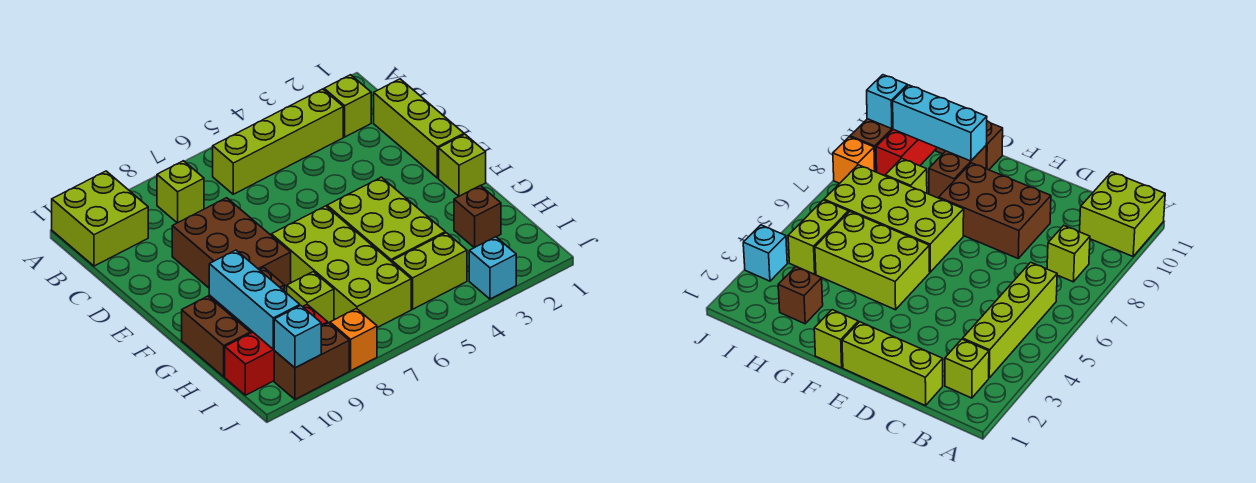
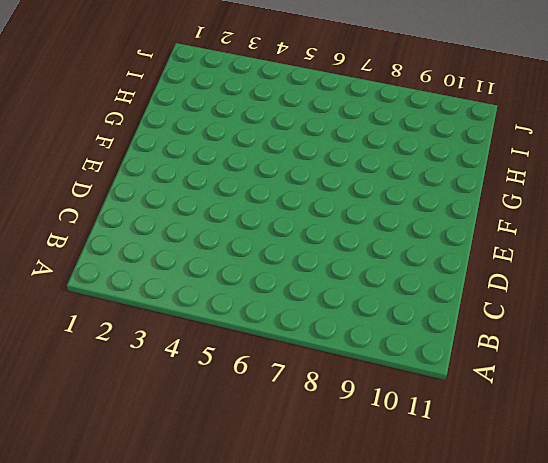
none -> lime 2x2 brick [52,171,148,266]
none -> lime 1x1 brick [324,75,371,137]
none -> lime 1x4 brick [213,89,343,194]

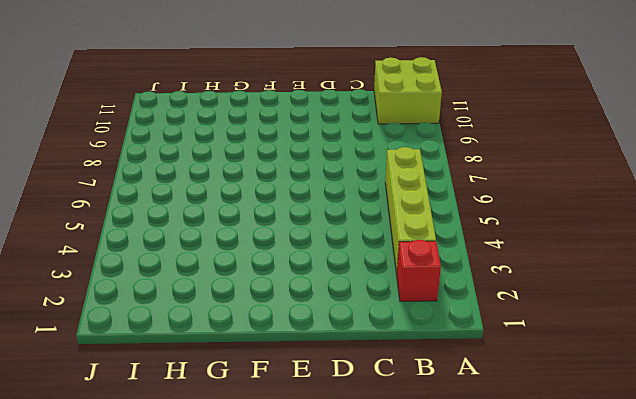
red 1x1 brick [397,240,441,301] -> lime 1x1 brick [324,75,371,137]
none -> lime 1x1 brick [157,161,204,223]
none -> lime 1x3 brick [374,79,464,178]
none -> brown 2x3 brick [172,198,291,288]

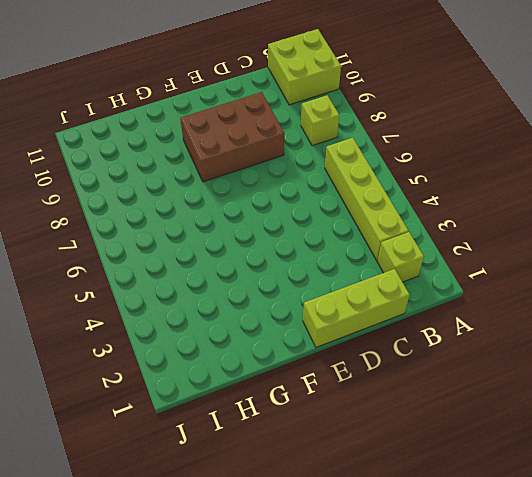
none -> lime 1x1 brick [439,134,486,196]
none -> lime 2x3 brick [327,177,445,262]
none -> lime 2x4 brick [271,206,411,328]

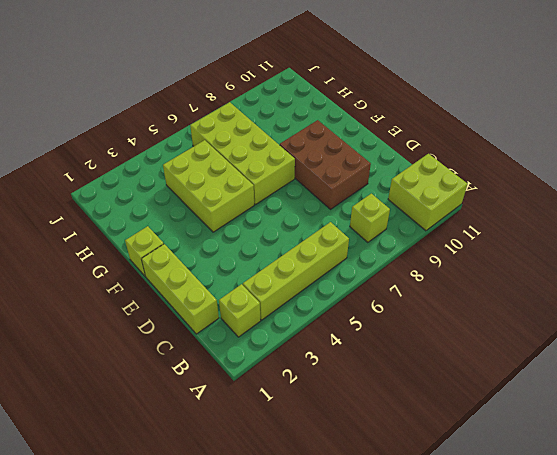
none -> brown 1x2 brick [929,146,986,198]
none -> brown 1x2 brick [182,296,250,377]
none -> brown 1x1 brick [454,186,501,248]

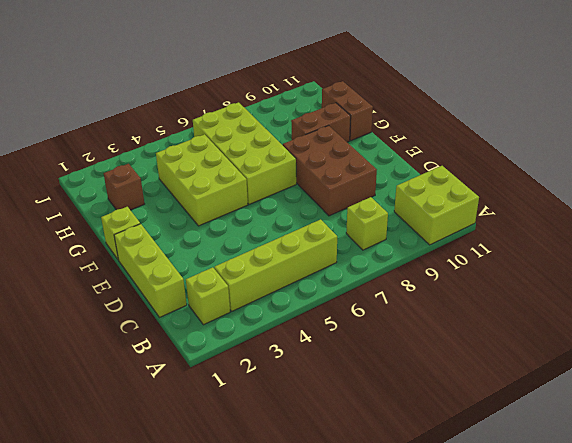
none -> lime 1x1 brick [287,272,334,323]
none -> lime 1x2 brick [392,233,467,309]
none -> red 1x3 brick [225,305,328,395]

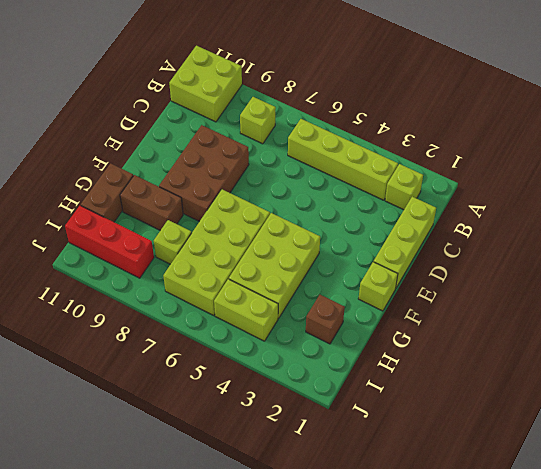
none -> cyan 1x1 brick [469,237,516,299]
none -> orange 1x1 brick [330,309,377,371]
none -> brown 1x2 brick [274,323,349,399]

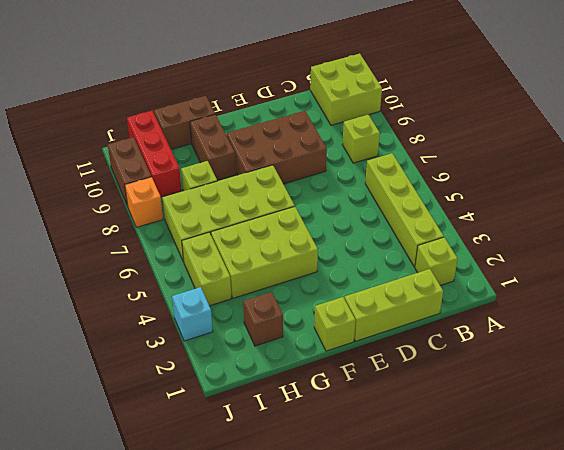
none -> cyan 1x3 brick [209,250,300,349]
none -> cyan 1x1 brick [274,306,321,368]

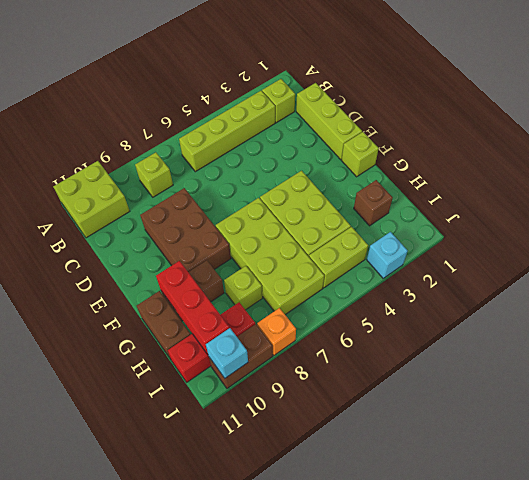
red 1x3 brick [156,261,229,355] -> cyan 1x3 brick [209,250,300,349]

